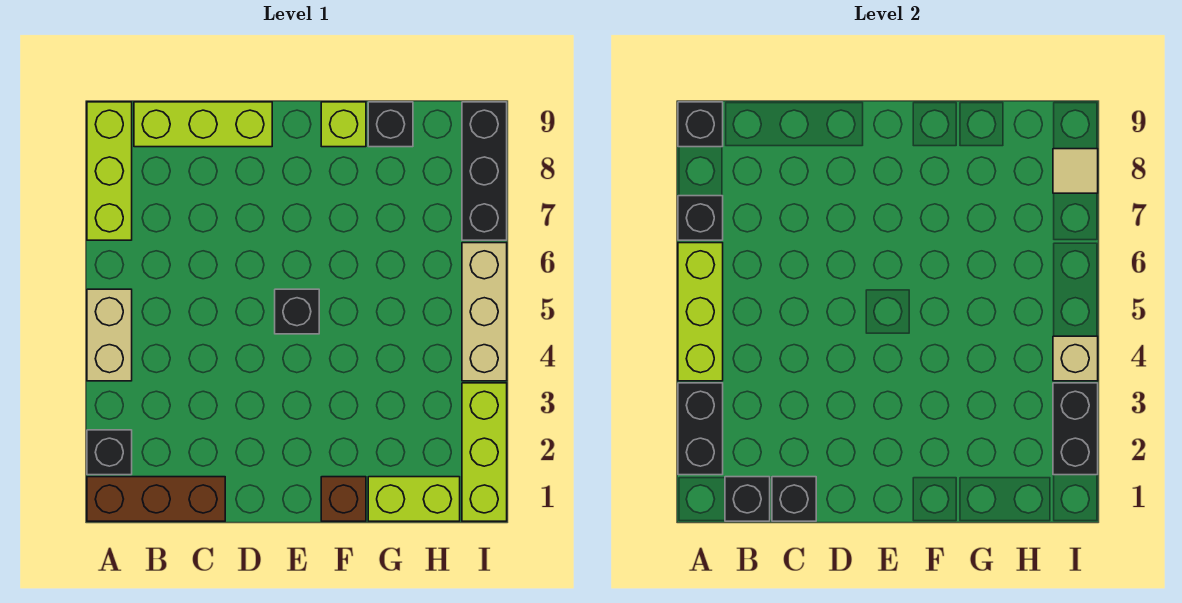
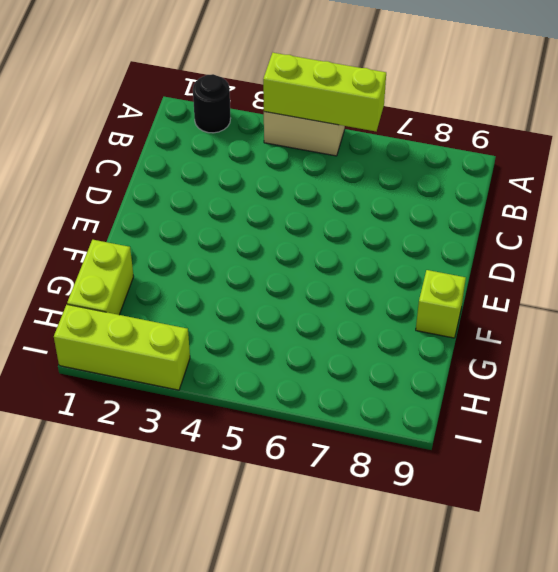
black 1x1 round brick [193,74,231,133] -> black 1x1 brick [87,430,132,475]
none -> brown 1x3 brick [87,477,225,521]
none -> lime 1x3 brick [87,102,132,240]
none -> lime 1x3 brick [134,102,272,147]

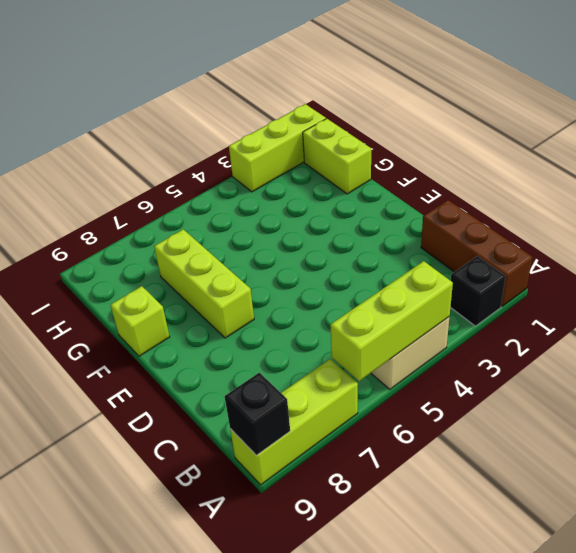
lime 1x3 brick [154,229,254,338] -> lime 1x3 brick moved to [134,102,272,147]
none -> black 1x1 brick [275,289,319,334]
none -> brown 1x1 brick [321,477,366,521]
none -> black 1x1 brick [368,102,413,147]

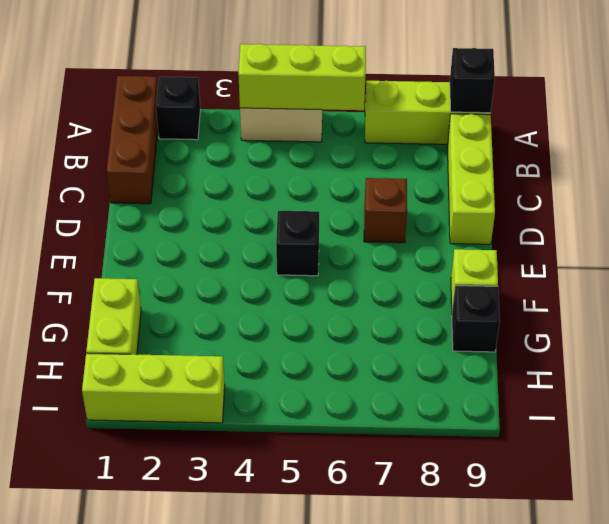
brown 1x1 brick [364,178,407,243] -> brown 1x1 brick moved to [321,477,366,521]
none -> tan 1x3 brick [462,243,507,381]
none -> black 1x3 brick [462,102,507,240]
none -> black 1x2 brick [678,383,723,475]

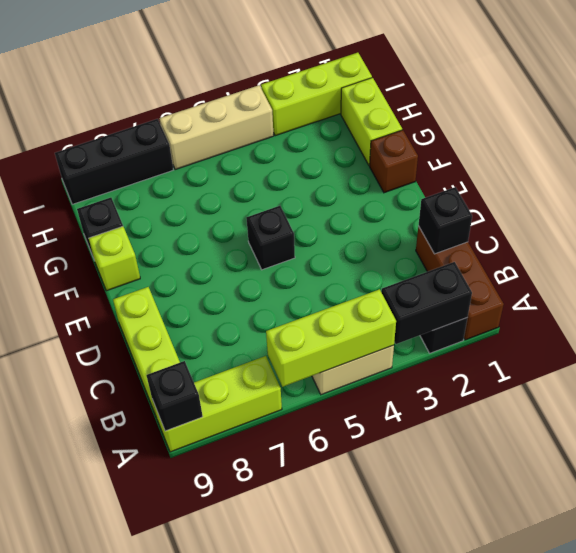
none -> black 1x1 brick [678,196,723,240]
none -> black 1x1 brick [725,477,770,521]
none -> black 1x2 brick [1053,383,1098,475]

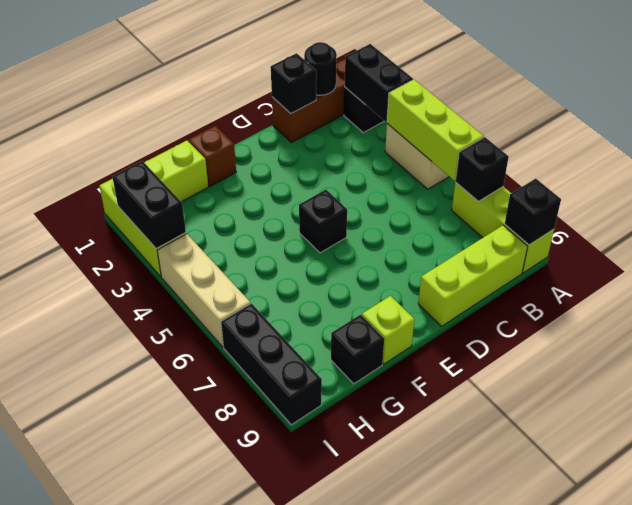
black 1x1 round brick [304,42,337,95] -> black 1x1 brick [725,477,770,521]
none -> tan 1x1 brick [1053,336,1098,381]
none -> tan 1x1 tile [1053,149,1098,193]

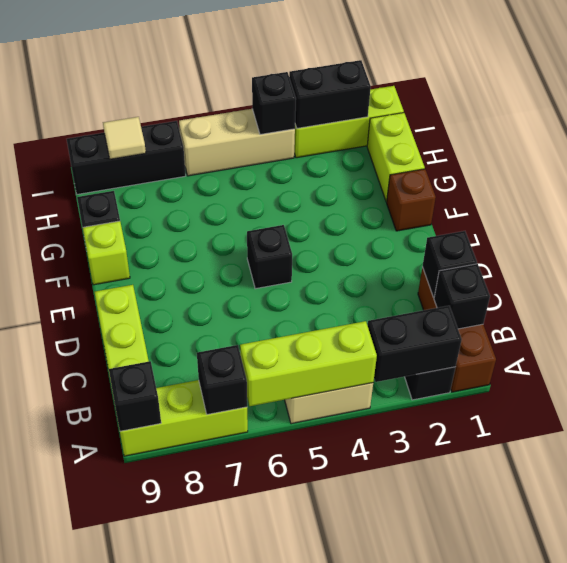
black 1x1 brick [252,72,296,135] -> tan 1x1 brick [1053,336,1098,381]

